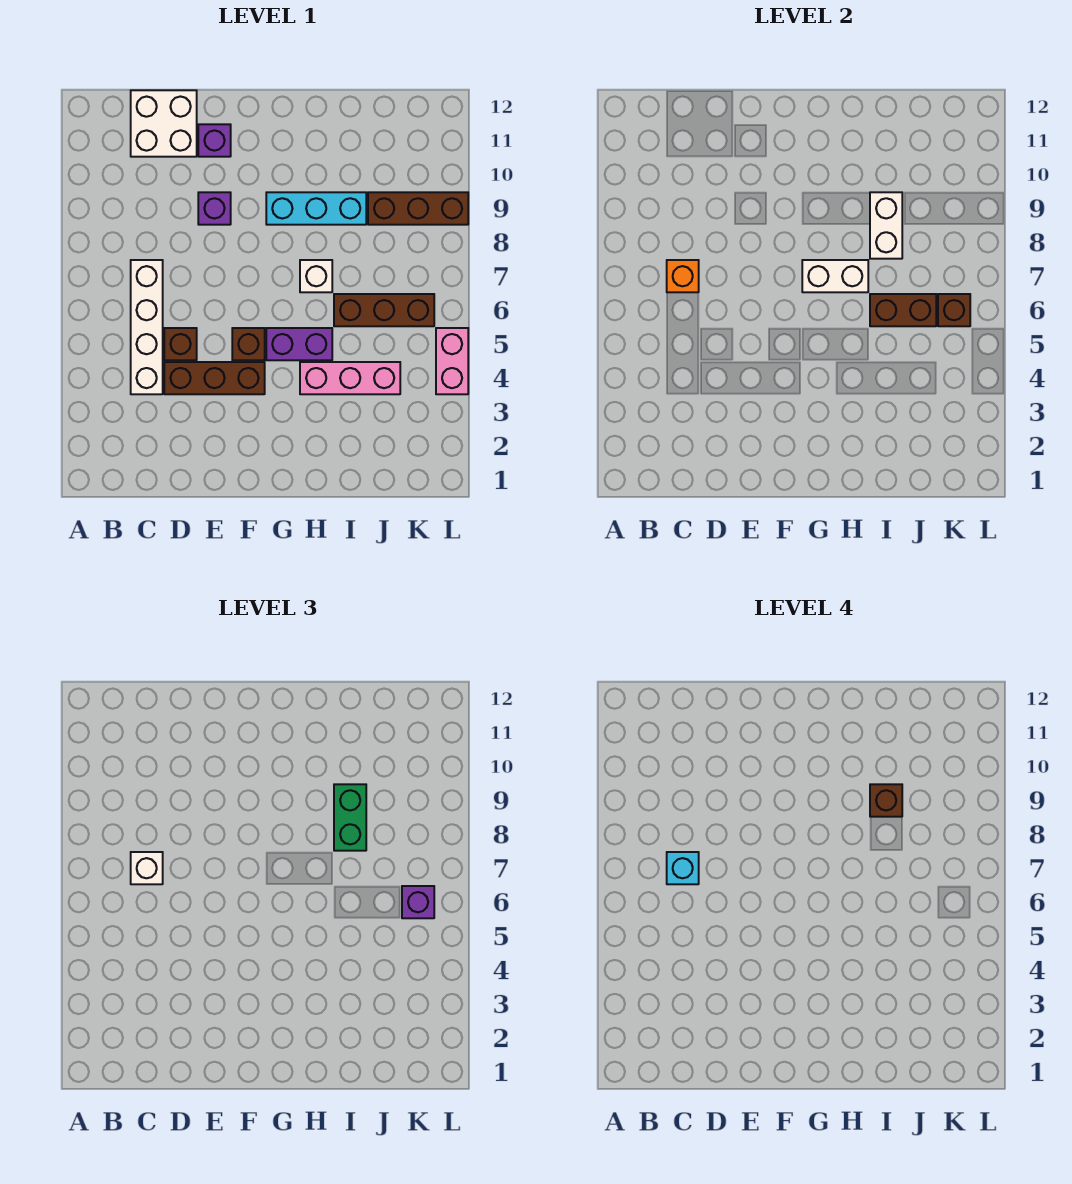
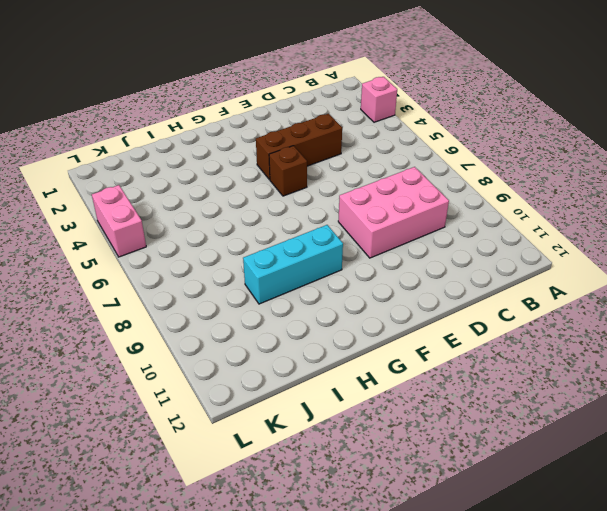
pink 1x1 brick [361,77,397,122] -> none
pink 2x3 brick [338,167,449,258] -> purple 1x1 brick [198,192,231,225]
none -> white 1x4 brick [131,260,163,394]
none -> white 2x2 brick [131,90,197,157]
none -> brown 1x1 brick [164,328,197,360]

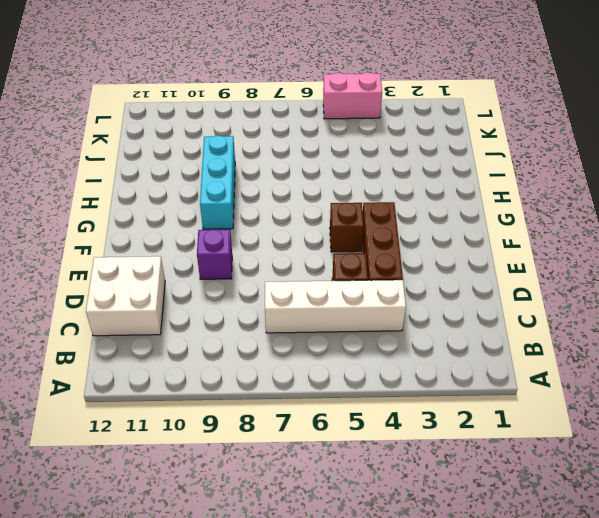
none -> purple 1x1 brick [198,124,231,157]
none -> purple 1x2 brick [266,328,332,360]
none -> pink 1x3 brick [300,362,400,394]

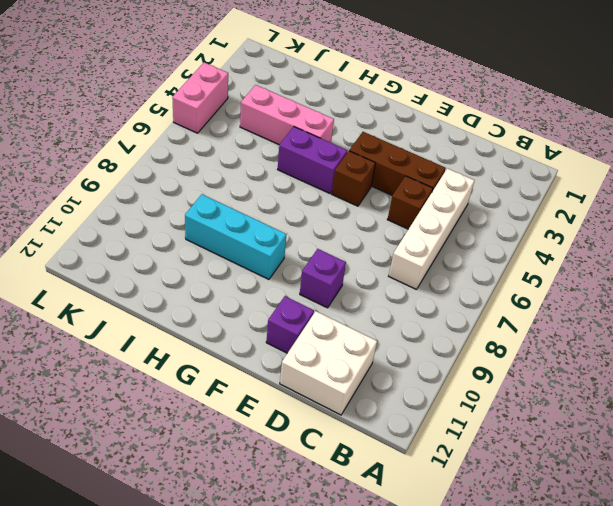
none -> white 1x1 brick [300,260,332,292]
none -> brown 1x3 brick [334,294,434,326]
none -> brown 1x3 brick [368,192,468,225]

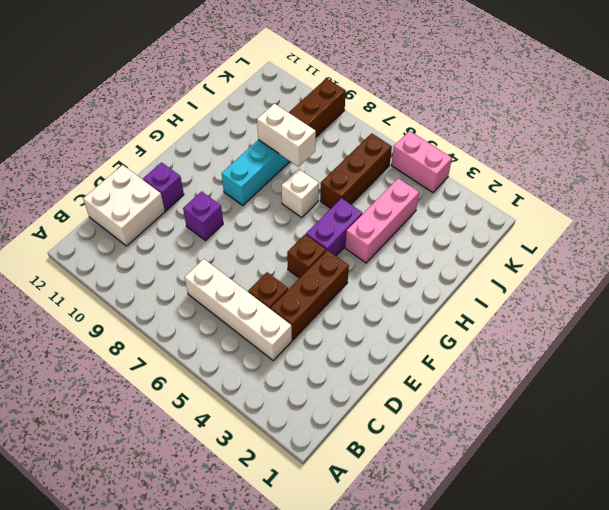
none -> orange 1x1 brick [667,260,699,292]
none -> white 1x2 brick [802,260,868,292]
none -> brown 1x2 brick [870,294,936,326]

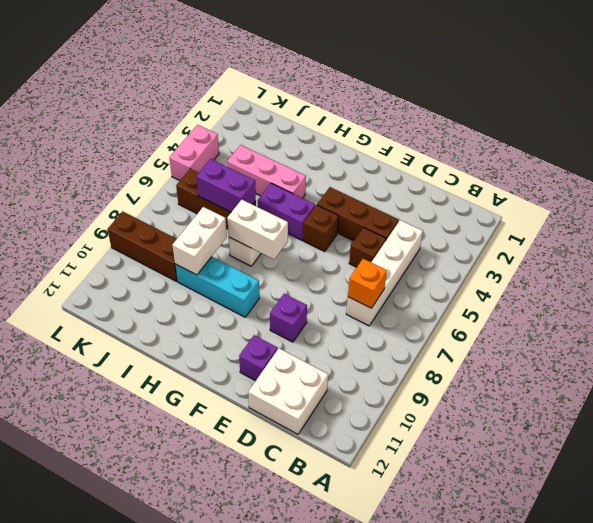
purple 1x2 brick [196,159,256,212] -> brown 1x2 brick [870,294,936,326]
none -> brown 1x1 brick [938,294,970,326]
none -> white 1x1 brick [131,852,163,884]
none -> green 1x2 brick [334,784,366,851]

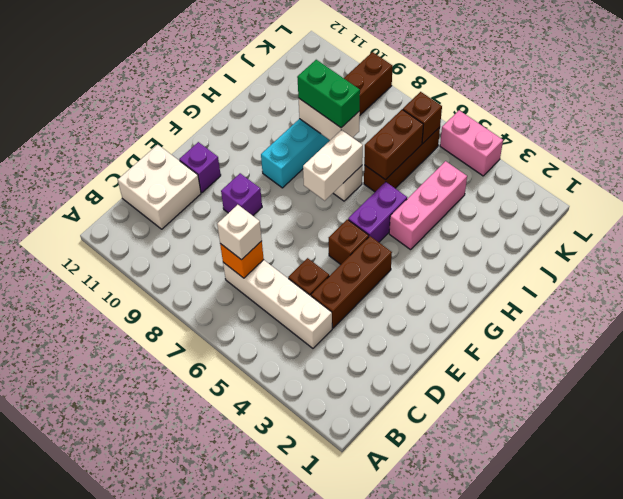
none -> purple 1x1 brick [402,886,434,918]
none -> cyan 1x1 brick [667,852,699,884]
none -> brown 1x1 brick [870,784,902,817]

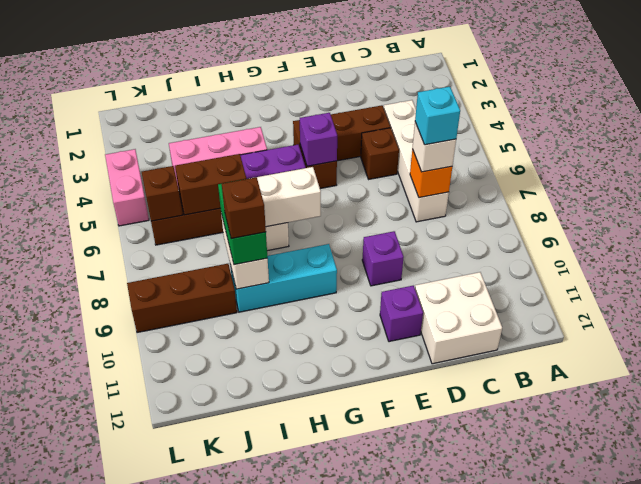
purple 1x1 brick [300,113,337,166] -> purple 1x1 brick moved to [402,886,434,918]

